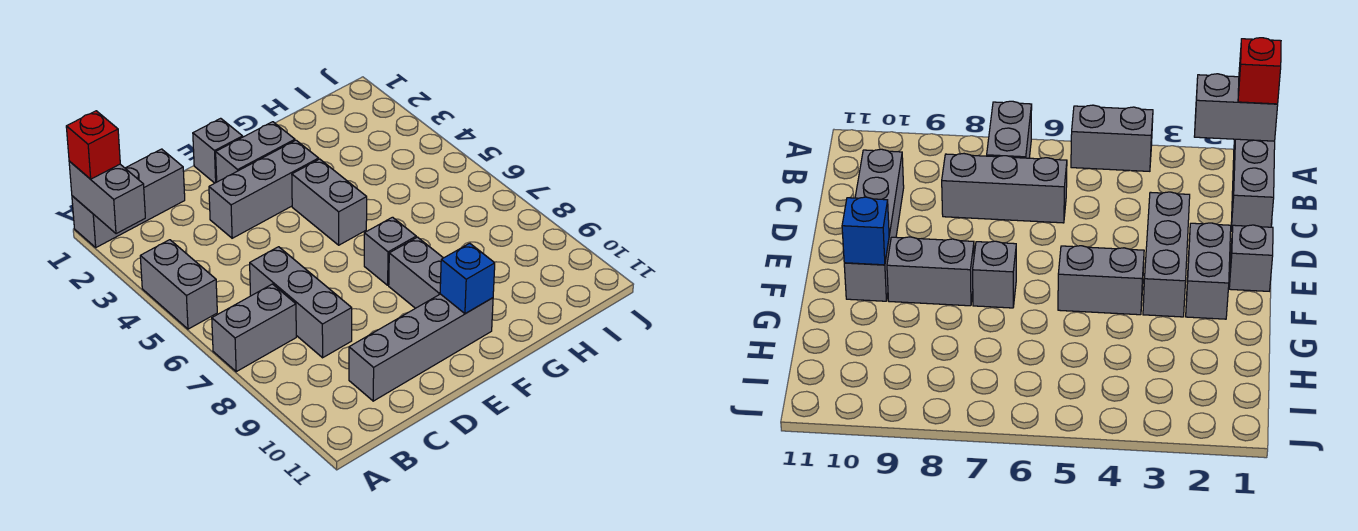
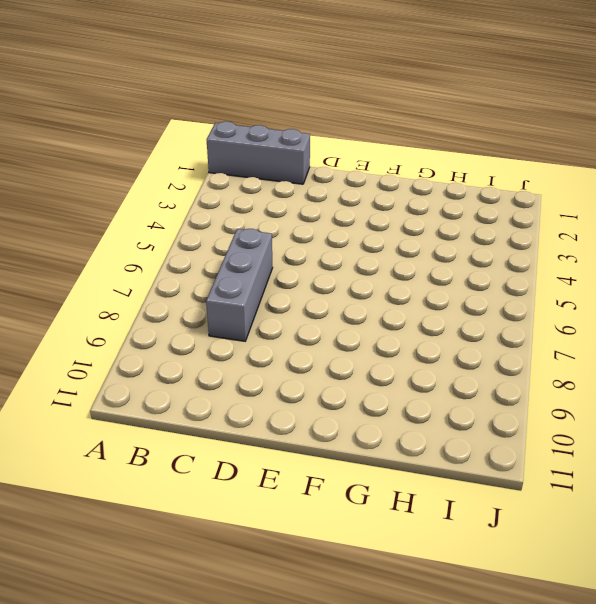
none -> grey 1x2 brick [140,240,217,329]
none -> grey 1x2 brick [212,284,296,372]
none -> grey 1x4 brick [349,294,493,401]

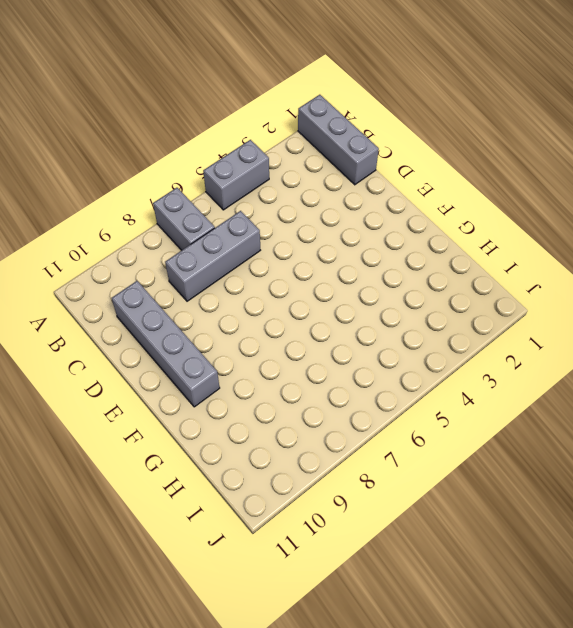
none -> grey 1x3 brick [209,140,319,238]
none -> grey 1x1 brick [193,118,243,183]
none -> grey 1x2 brick [216,122,295,182]

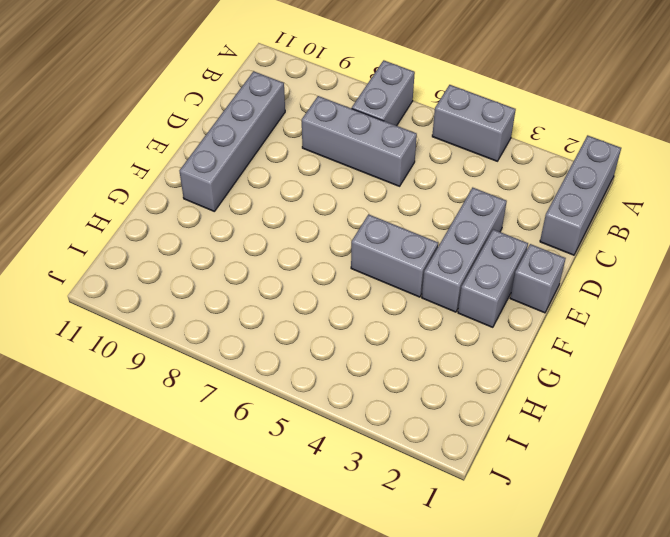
none -> grey 1x1 brick [364,217,416,285]
none -> grey 1x2 brick [389,237,443,308]
none -> grey 1x2 brick [69,161,145,234]

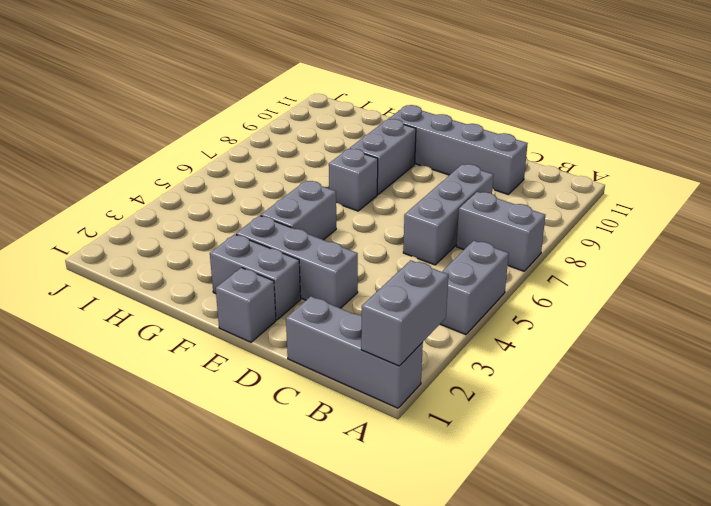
none -> blue 1x1 brick [440,243,495,314]
none -> red 1x1 brick [66,111,120,179]

